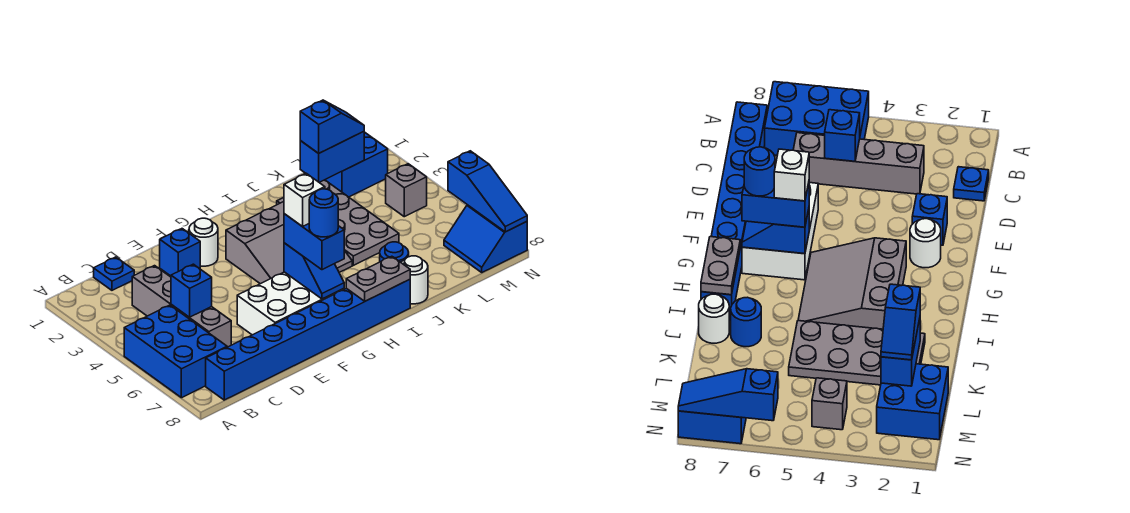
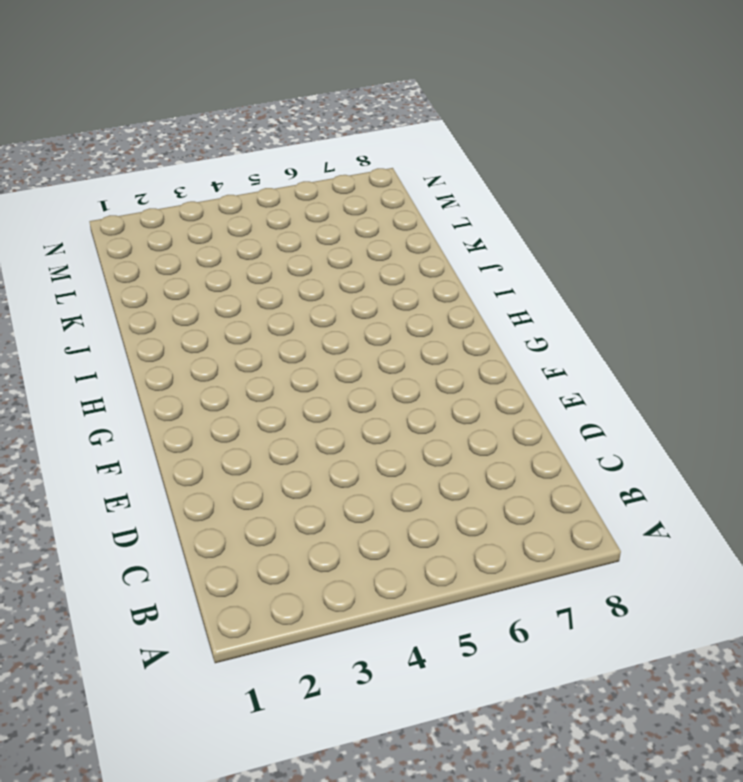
none -> blue 2x3 brick [124,305,227,398]
none -> blue 1x8 brick [206,279,410,400]
none -> blue 1x1 plate [94,257,134,290]

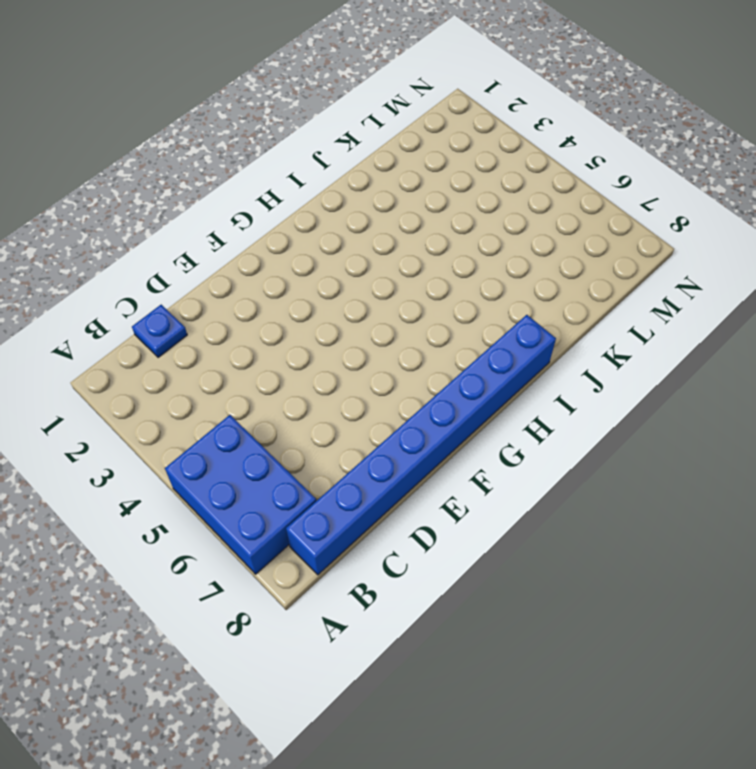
none -> grey 1x4 brick [132,266,231,347]
none -> blue 1x1 brick [160,229,200,276]
none -> white 2x3 brick [237,272,344,335]

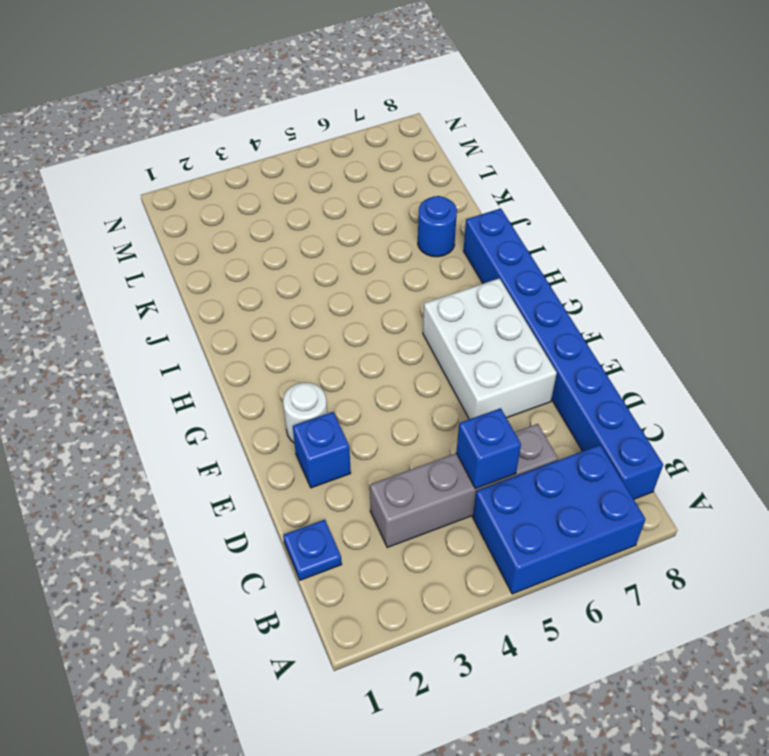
none -> grey 3x3 slope [226,202,352,284]
none -> grey 2x4 plate [277,180,399,265]
none -> white 1x1 round brick [401,256,428,304]

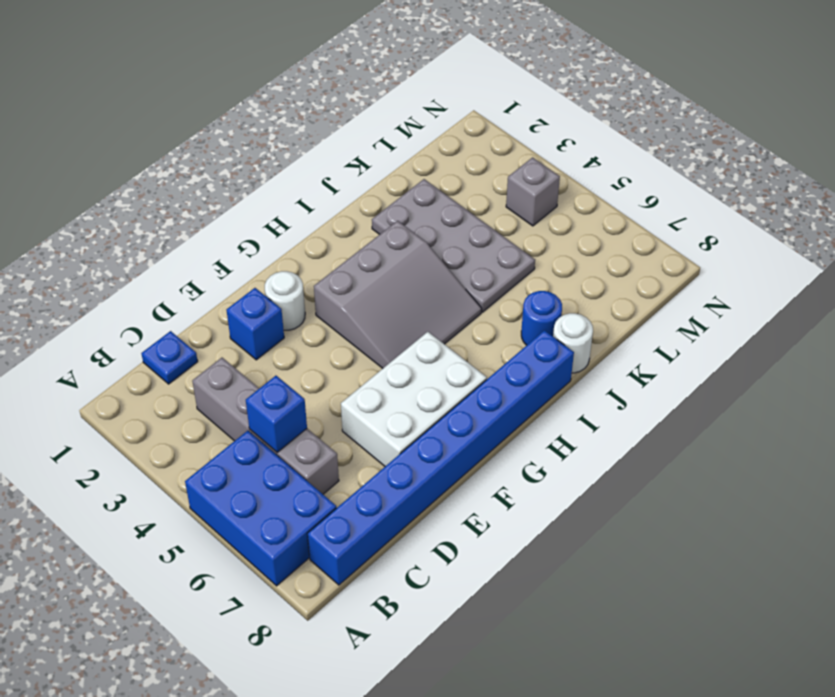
none -> blue 2x2 brick [305,132,388,197]
none -> blue 2x2 slope [444,205,527,272]
none -> blue 1x2 slope [284,243,344,299]

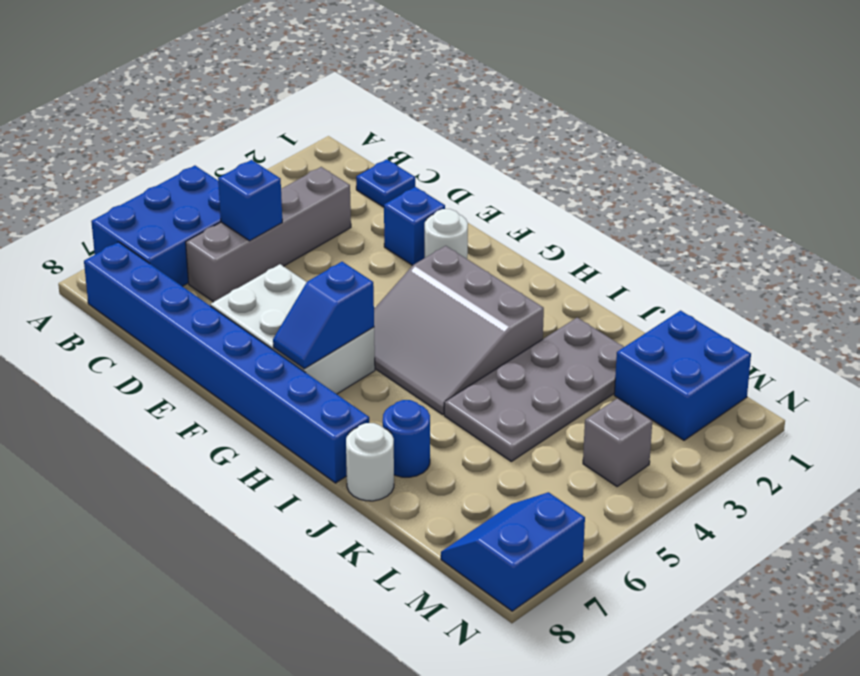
none -> grey 1x2 plate [346,256,410,301]
none -> blue 1x2 brick [300,132,364,183]
none -> blue 1x3 slope [448,151,527,232]

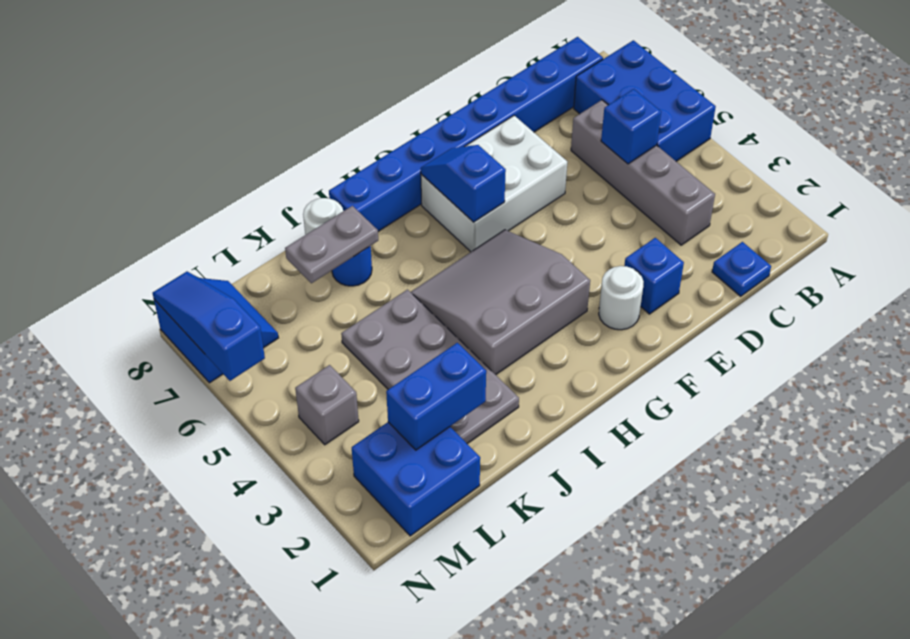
grey 1x2 plate [285,206,378,283] -> grey 1x2 plate moved to [346,256,410,301]
none -> blue 1x2 brick [284,214,344,270]
none -> blue 1x2 slope [300,100,364,153]
none -> white 1x1 brick [284,173,325,226]

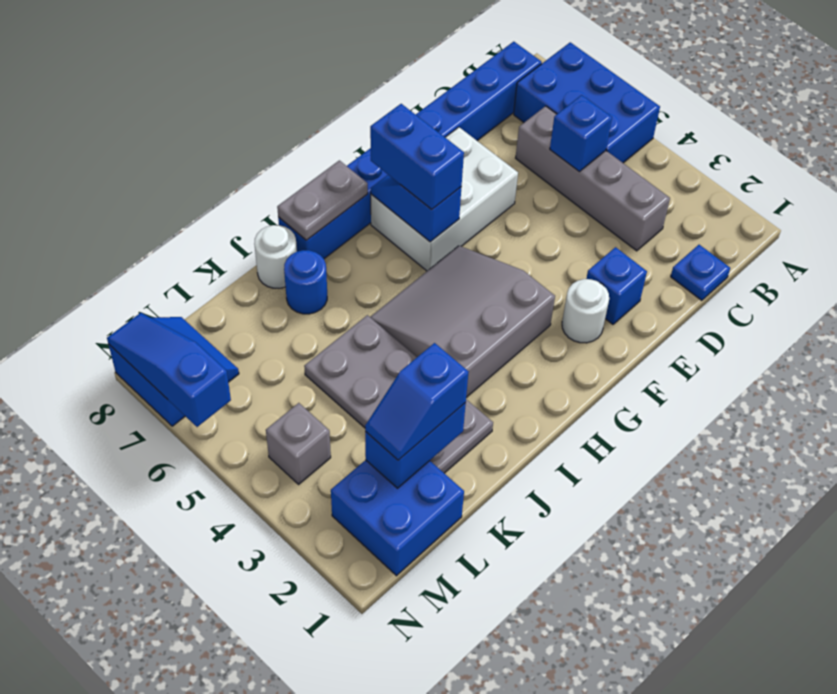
none -> white 1x1 brick [284,173,325,226]
none -> blue 1x1 round brick [309,189,338,237]

